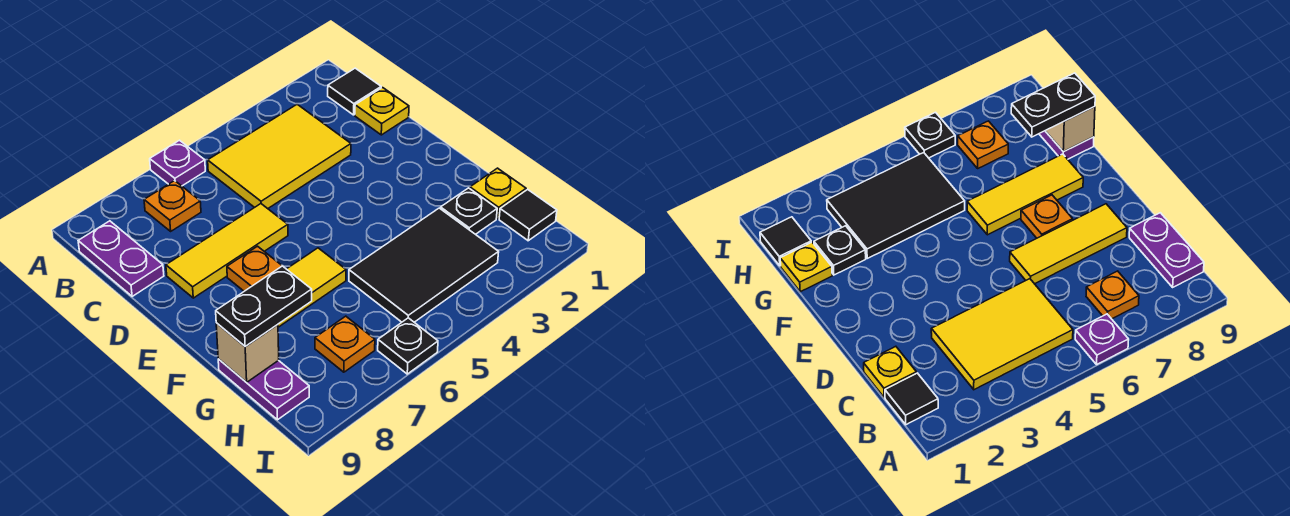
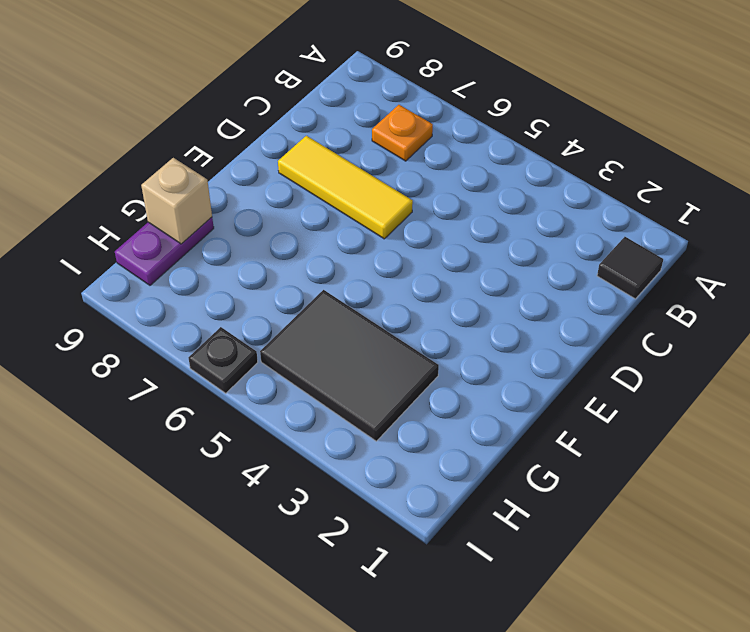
none -> purple 1x1 plate [150,140,205,186]
none -> yellow 2x3 tile [208,104,351,209]
none -> purple 1x2 plate [78,221,164,296]

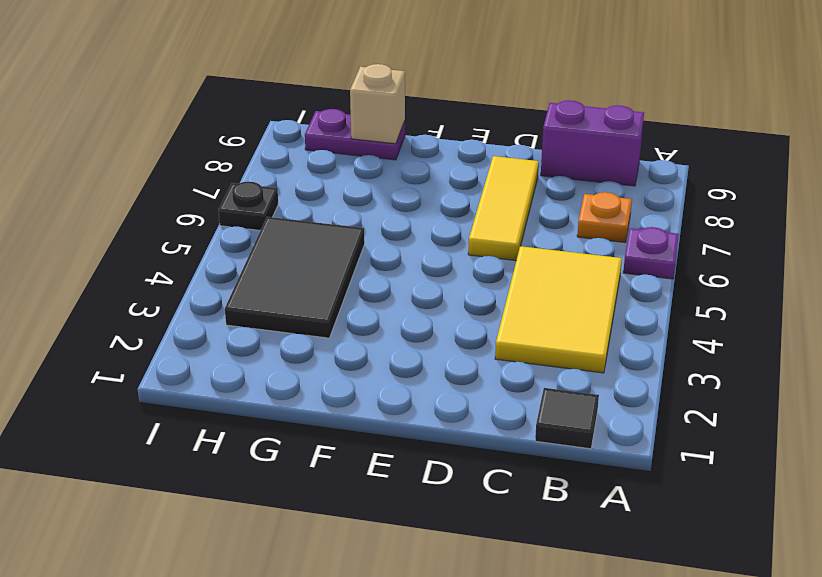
purple 1x2 brick [541,100,644,186] -> purple 1x2 plate [78,221,164,296]
none -> yellow 1x1 plate [355,88,409,135]
none -> orange 1x1 plate [227,246,282,291]
none -> yellow 1x3 tile [278,248,346,327]

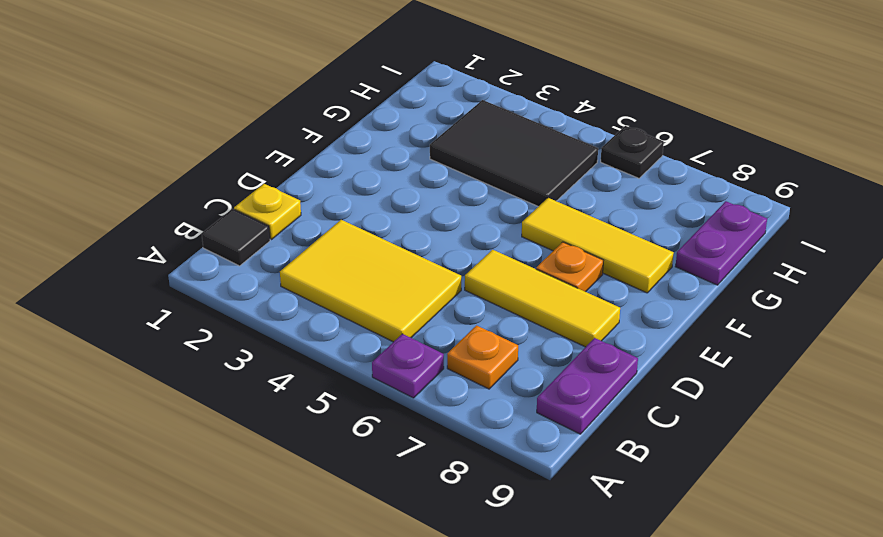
none -> yellow 1x1 plate [470,168,526,219]
none -> black 1x1 plate [441,188,497,234]
none -> black 1x1 tile [499,189,557,241]

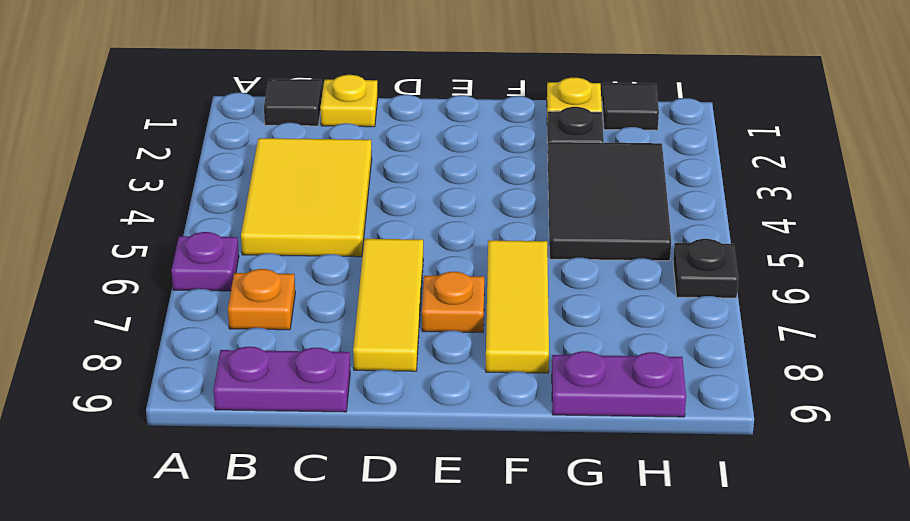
none -> orange 1x1 plate [315,316,375,372]
none -> tan 1x1 brick [216,323,279,382]
none -> black 1x2 plate [216,266,312,346]

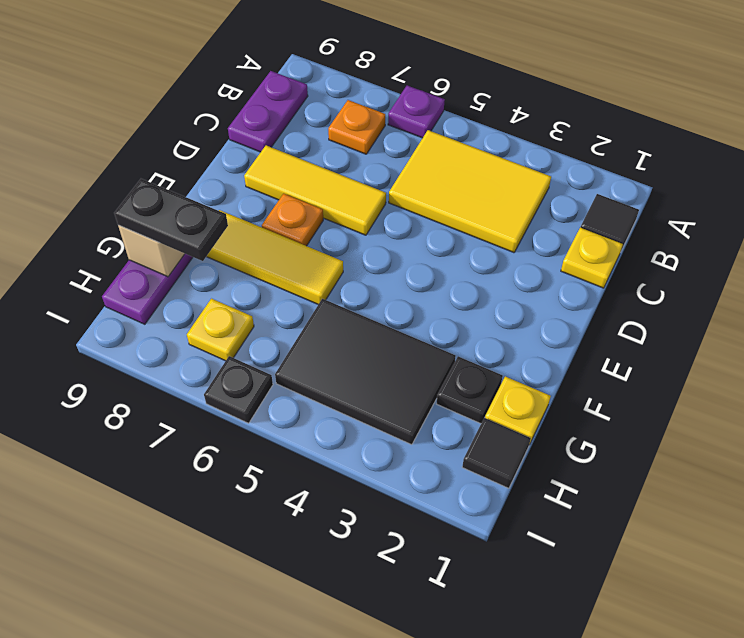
yellow 1x1 plate [187,299,254,361] -> orange 1x1 plate [315,316,375,372]

